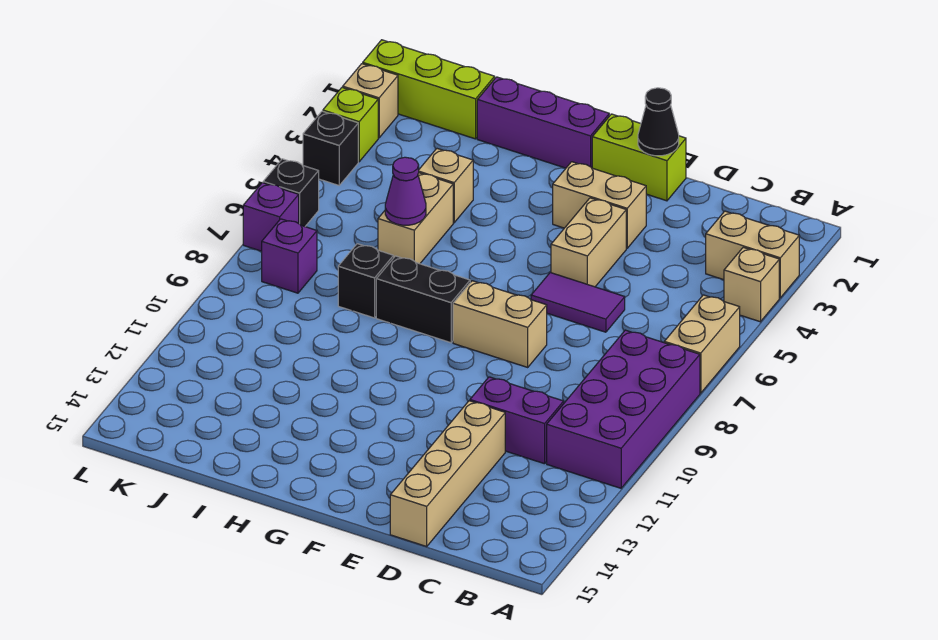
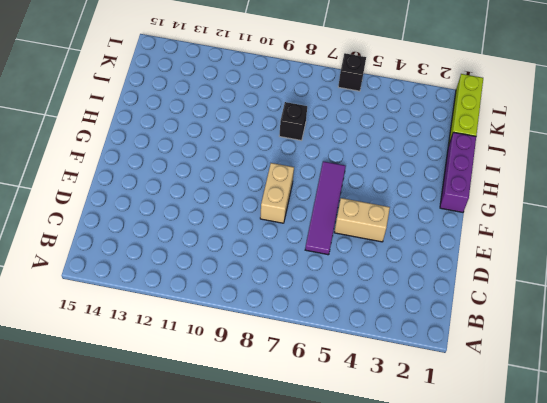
purple 1x4 tile [305,161,346,255] -> purple 1x2 tile [531,273,625,332]
none -> tan 1x2 brick [706,211,799,298]
none -> tan 1x1 brick [724,247,779,322]
none -> tan 1x2 brick [664,295,740,393]

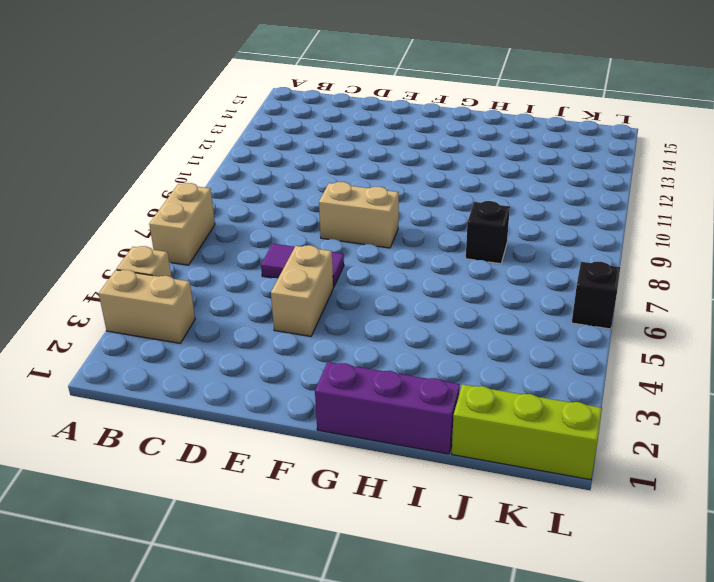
none -> purple 2x4 brick [547,330,700,488]
none -> purple 1x2 brick [470,377,564,464]
none -> tan 1x4 brick [390,401,505,546]

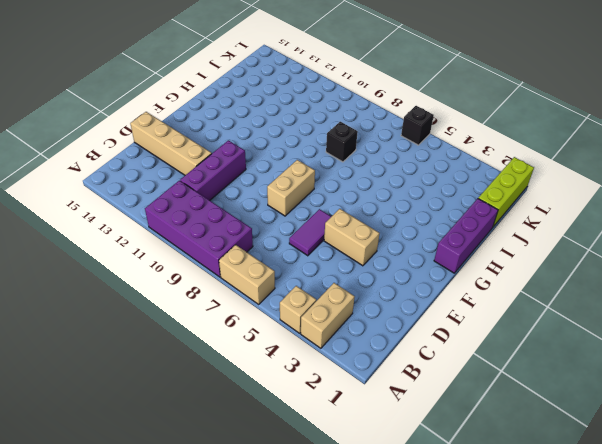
purple 1x3 brick [180,140,246,200] -> purple 1x2 brick [470,377,564,464]
none -> lime 1x2 brick [592,114,686,201]
none -> tan 1x2 brick [553,162,646,248]
none -> black 1x2 brick [376,256,470,343]

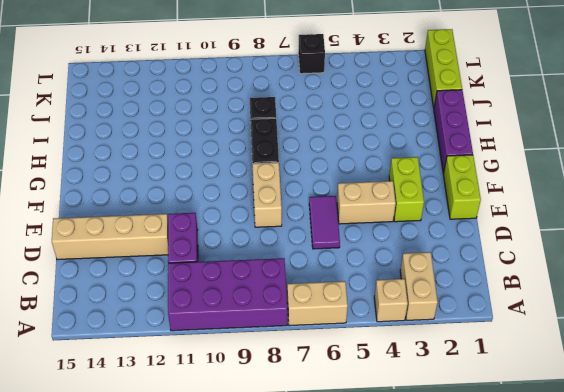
lime 1x2 brick [389,157,424,222] -> tan 1x2 brick [553,162,646,248]
none -> tan 1x1 brick [419,149,473,223]
none -> tan 1x2 brick [378,173,453,264]
none -> purple 1x1 brick [262,219,317,293]

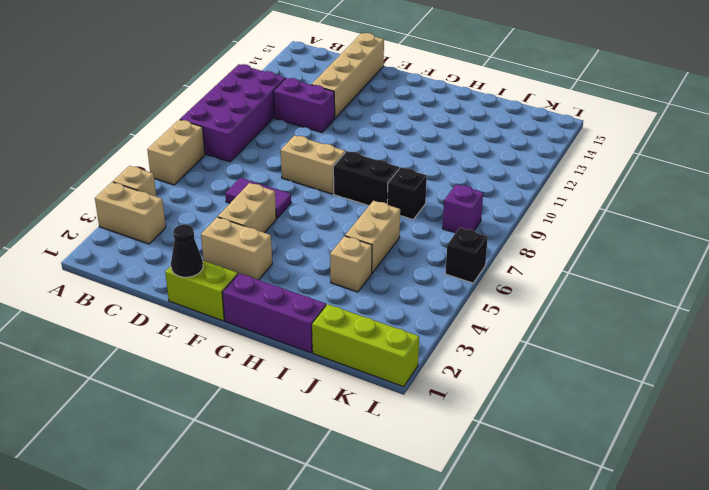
none -> tan 1x1 brick [343,64,398,138]
none -> lime 1x1 brick [323,87,378,162]
none -> black 1x1 brick [303,111,358,185]

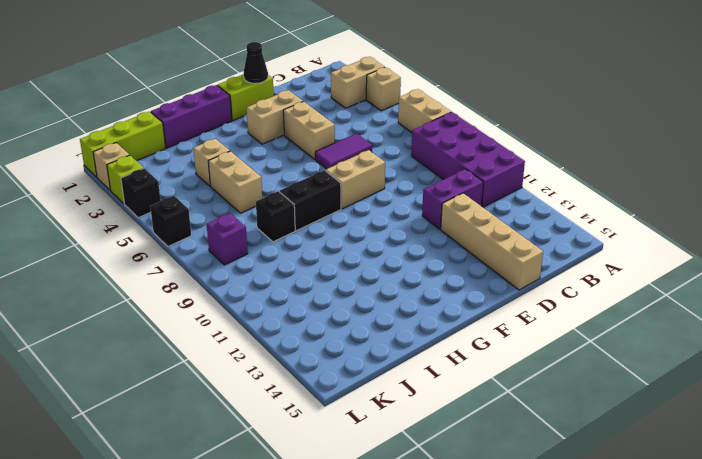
none -> purple 1x1 brick [243,183,299,251]
none -> purple 1x1 cone [385,157,426,225]

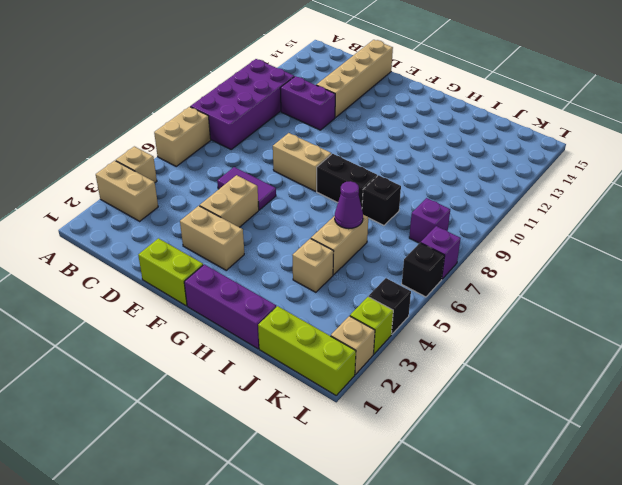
none -> black 1x1 cone [638,88,679,156]

